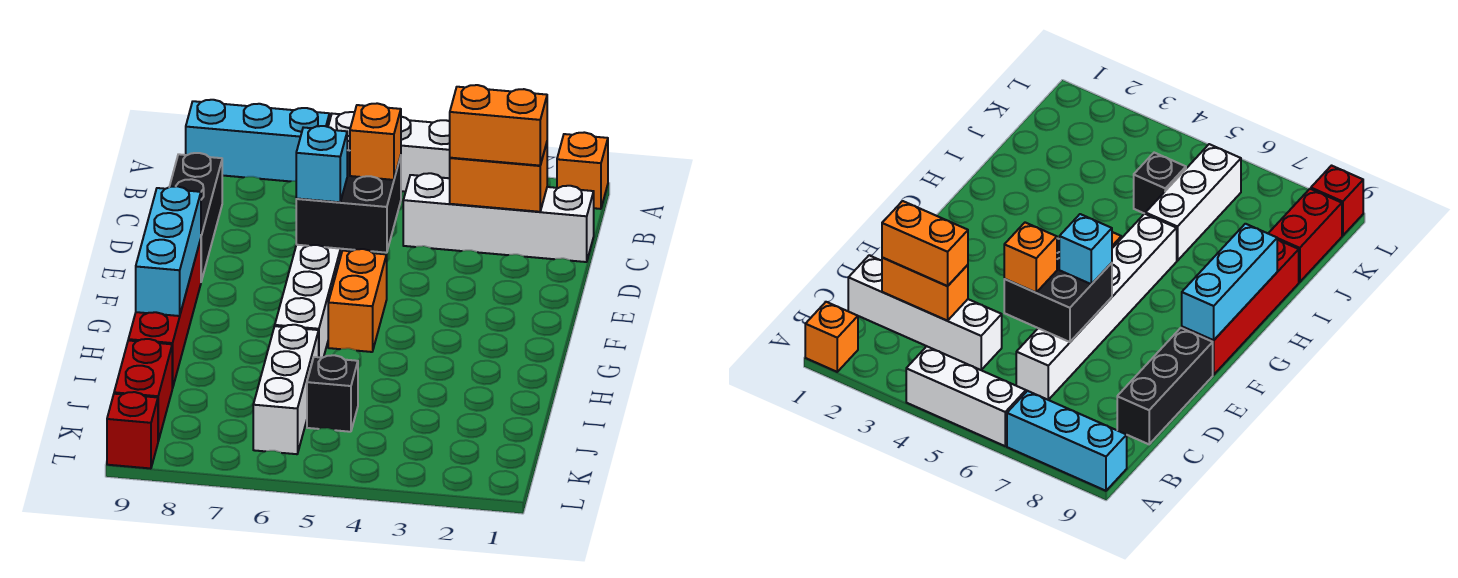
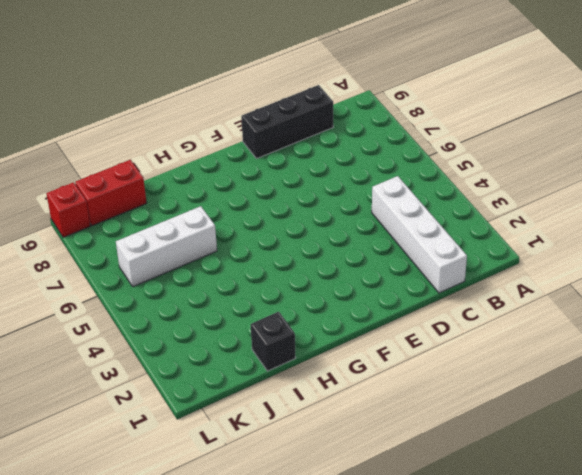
black 1x1 brick [251,312,295,371] -> black 1x1 brick moved to [307,355,358,432]
none -> orange 1x1 brick [557,132,608,209]
none -> white 1x3 brick [328,112,450,192]
none -> cyan 1x3 brick [186,100,330,181]

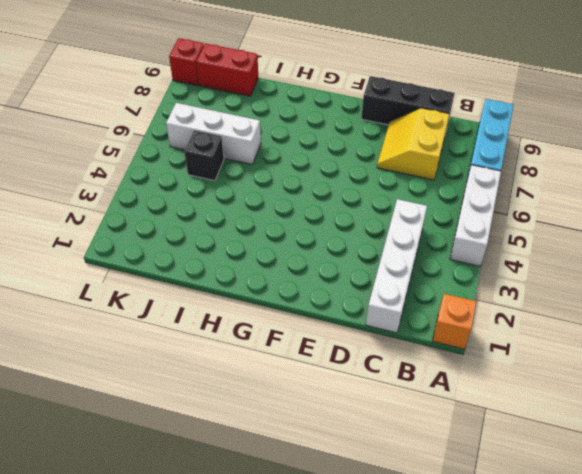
yellow 2x2 slope [377,108,449,180] -> none
none -> white 1x6 brick [275,245,352,358]
none -> orange 1x2 brick [328,249,387,352]
none -> red 1x4 brick [128,239,201,388]

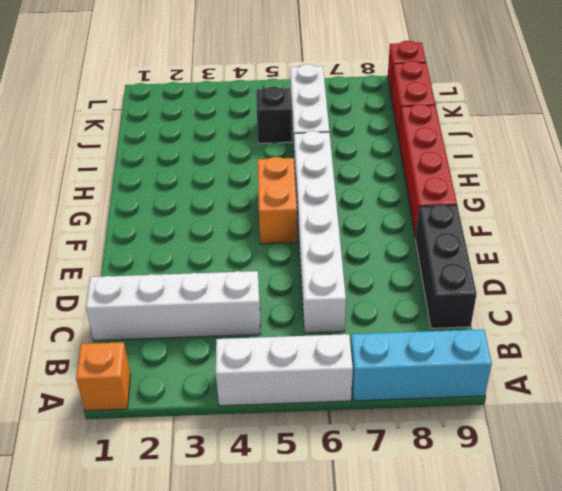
none -> orange 1x2 brick [450,143,547,212]
none -> black 2x2 brick [296,150,401,253]
none -> cyan 1x3 brick [136,186,201,316]

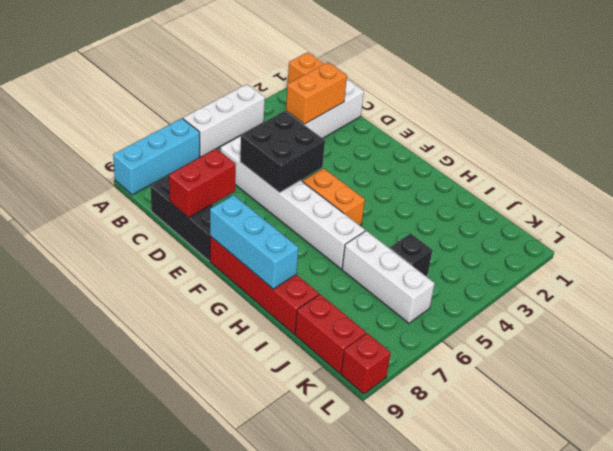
red 1x2 brick [169,148,236,218] -> none
none -> orange 1x2 brick [450,85,547,166]
none -> orange 1x1 brick [350,103,401,180]
none -> cyan 1x1 brick [296,126,347,202]

